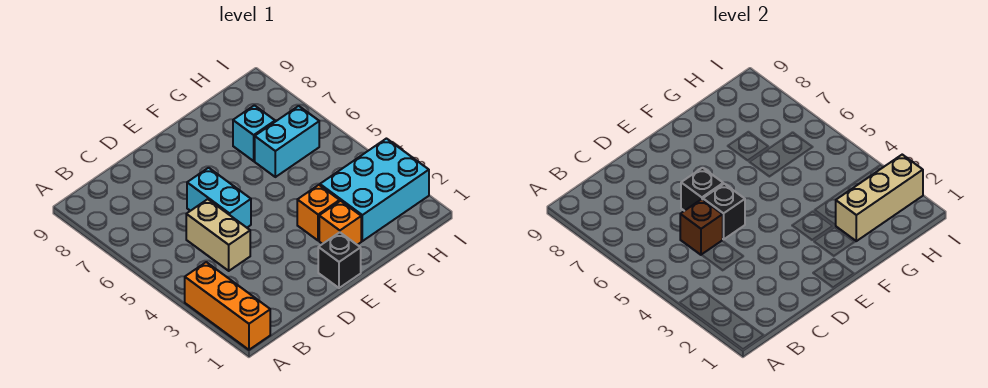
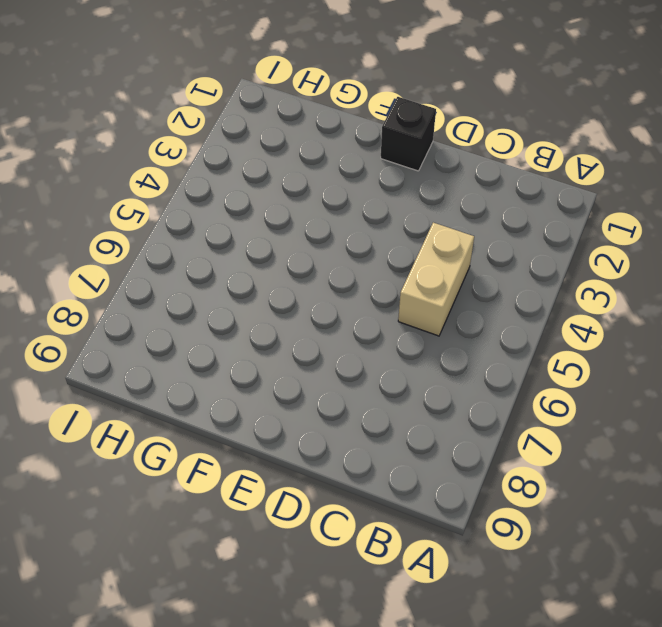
none -> orange 1x3 brick [185,262,270,350]
none -> cyan 1x2 brick [187,168,251,228]
none -> orange 1x1 brick [319,201,361,245]

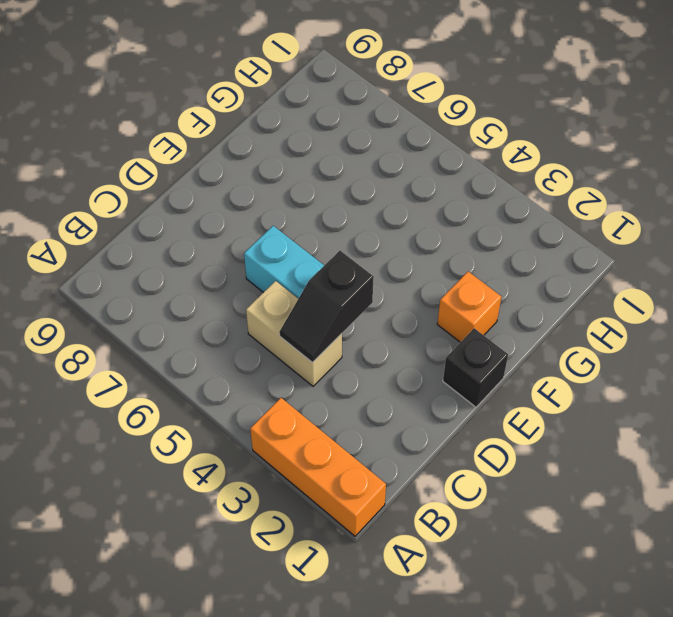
black 1x2 slope [279,251,374,363] -> none
none -> orange 1x1 brick [297,185,340,241]
none -> cyan 2x3 brick [320,139,429,241]
none -> cyan 1x2 brick [255,106,319,177]

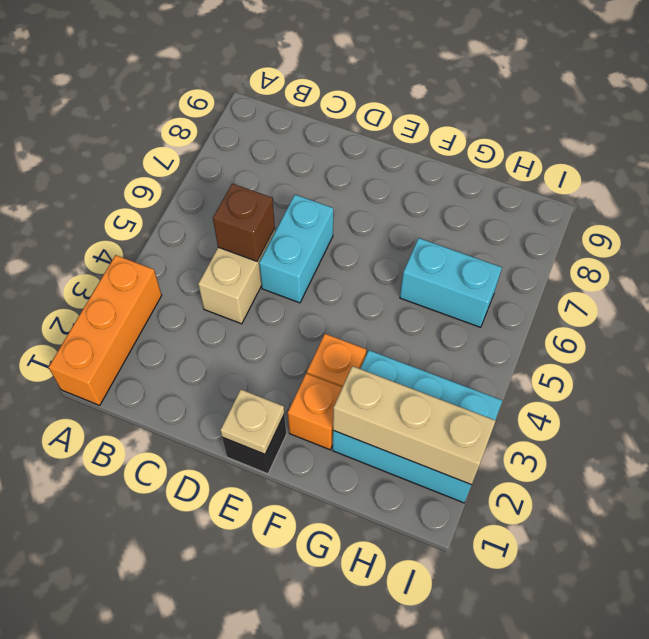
tan 1x1 plate [220,390,284,454] -> none
none -> cyan 1x1 brick [233,105,275,161]
none -> black 1x1 brick [703,184,745,239]
none -> black 1x1 brick [681,168,723,211]

